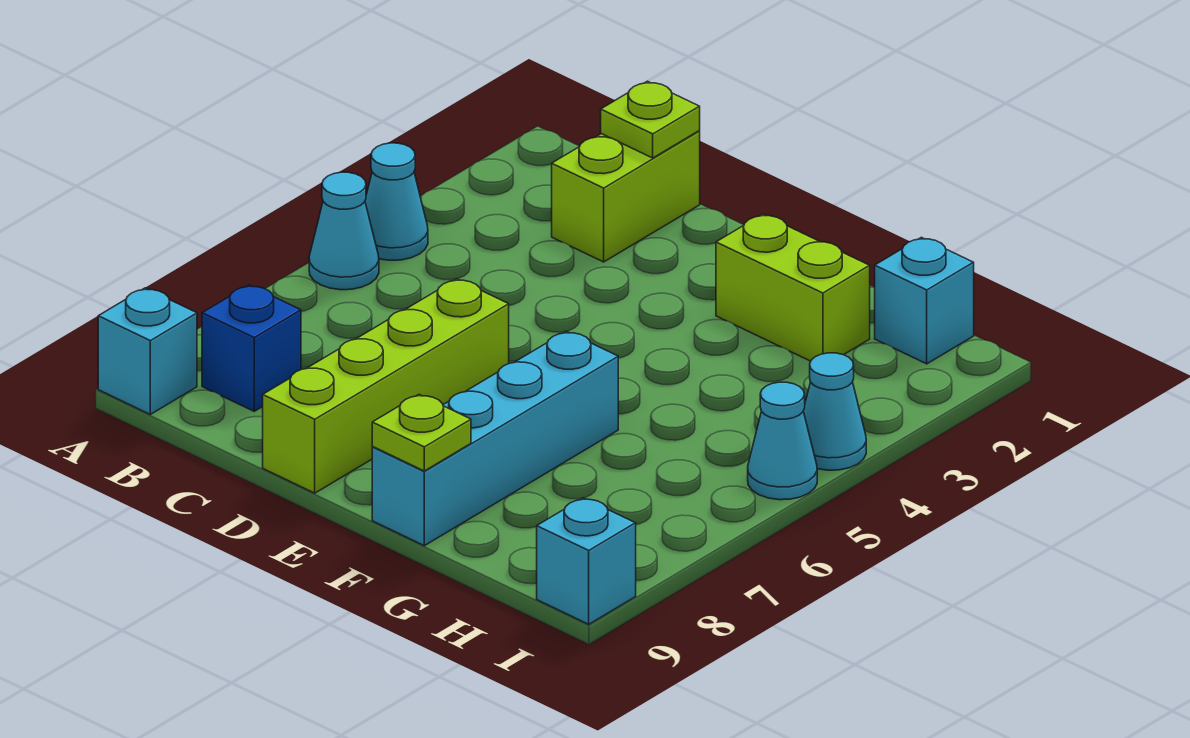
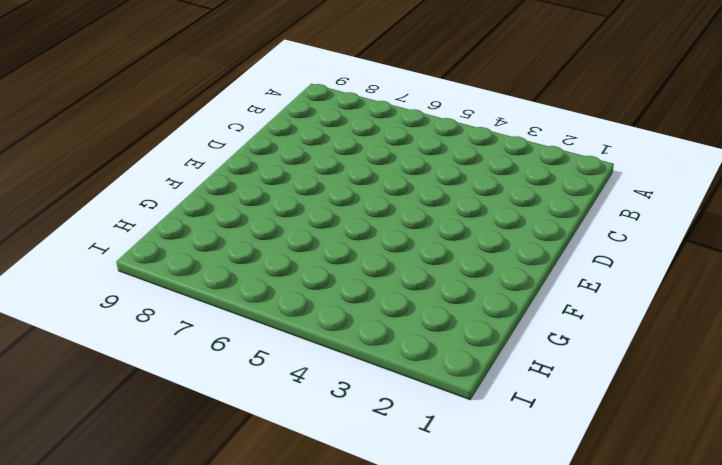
none -> cyan 1x1 cone [365,143,428,260]
none -> cyan 1x1 cone [309,172,379,290]
none -> cyan 1x1 brick [98,288,197,414]

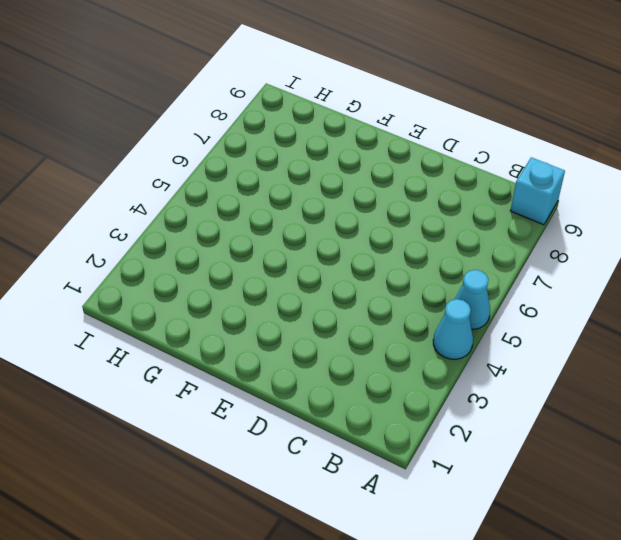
none -> blue 1x1 brick [202,285,301,411]
none -> lime 1x2 brick [552,131,700,262]
none -> lime 1x4 brick [263,279,509,493]

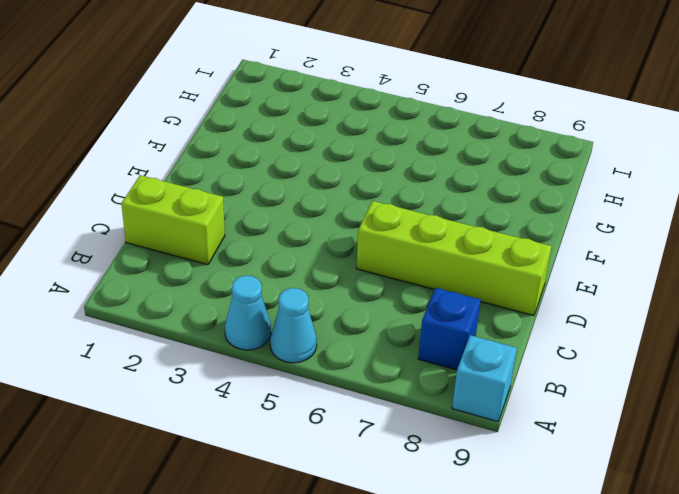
none -> lime 1x2 brick [716,214,870,361]
none -> cyan 1x4 brick [372,331,618,546]
none -> cyan 1x1 brick [875,237,974,364]

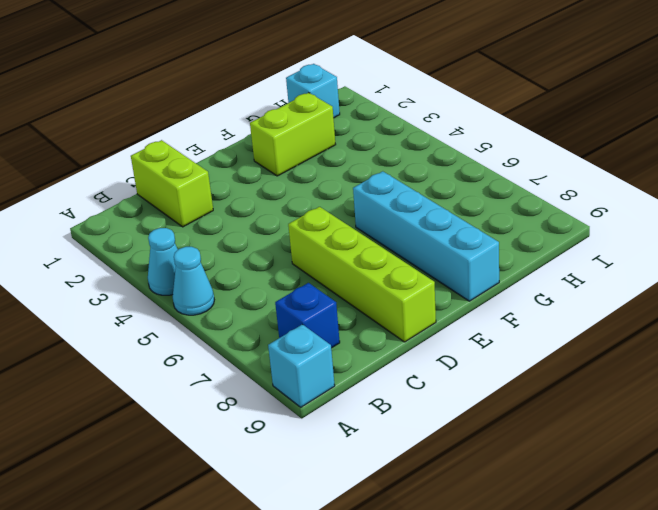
none -> cyan 1x1 cone [804,353,866,470]
none -> cyan 1x1 cone [748,382,817,500]
none -> cyan 1x1 brick [537,498,636,624]

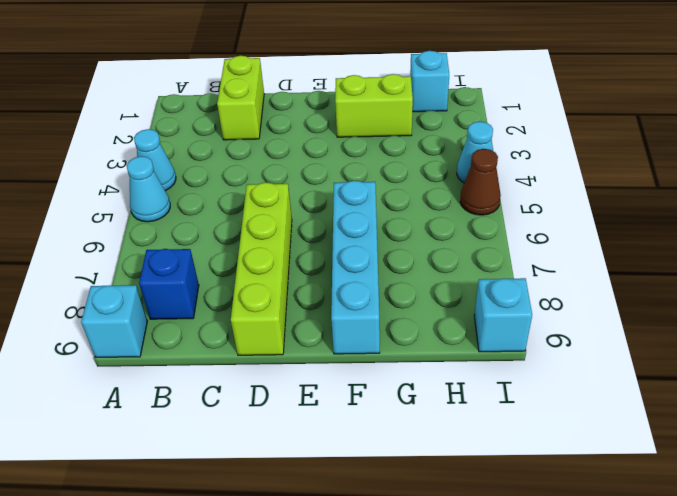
brown 1x1 cone [460,149,501,215] -> cyan 1x1 cone [748,382,817,500]
none -> lime 1x1 plate [601,81,700,158]
none -> lime 1x1 plate [372,394,471,471]

